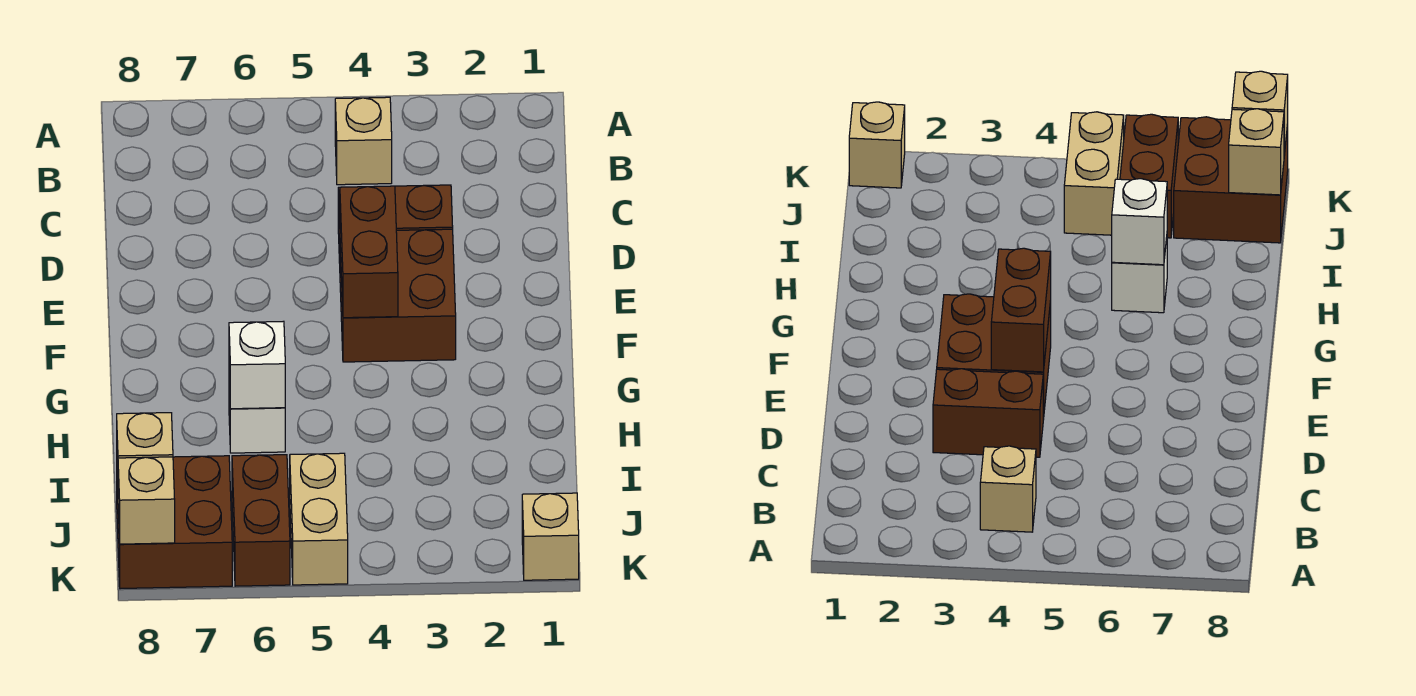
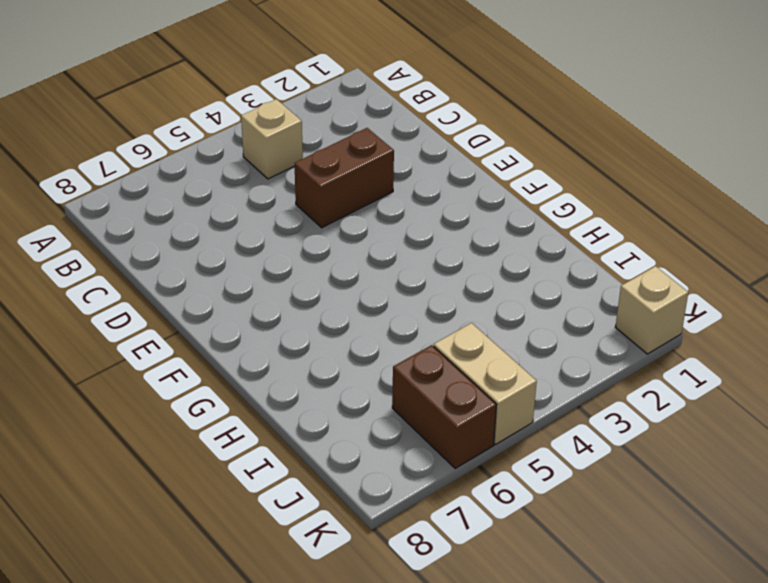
none -> brown 2x2 brick [340,229,456,362]
none -> white 1x1 brick [229,381,285,453]
none -> brown 2x2 brick [117,456,232,589]

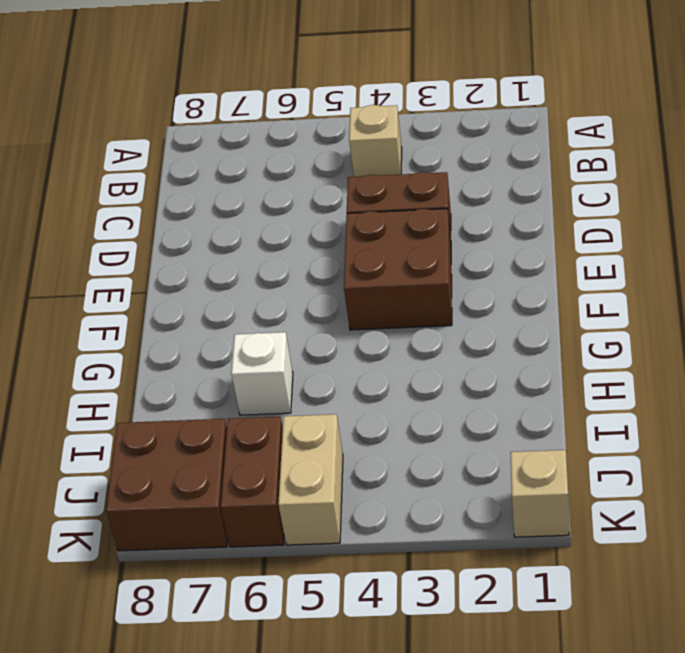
none -> brown 1x2 brick [340,186,398,318]
none -> white 1x1 brick [229,321,285,409]
none -> tan 1x1 brick [117,413,173,485]

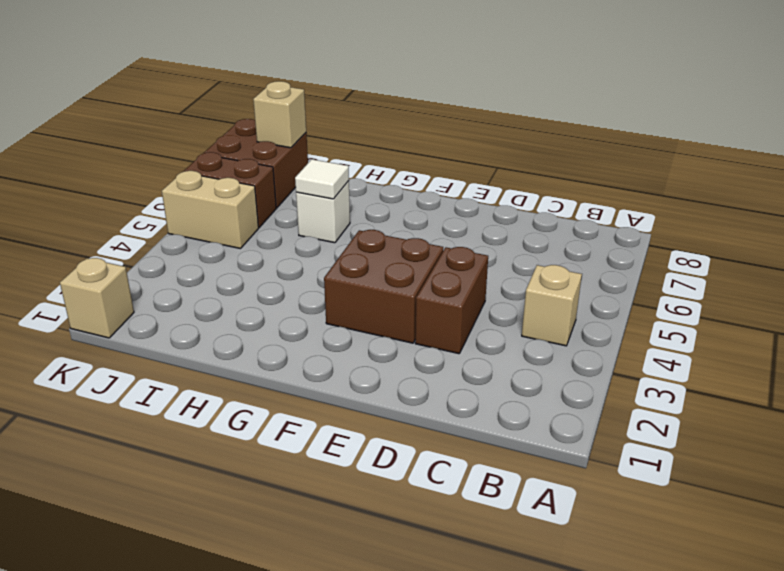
white 1x1 tile [295,159,349,199] -> white 1x1 brick [229,321,285,409]
none -> brown 1x2 brick [340,186,398,318]
none -> tan 1x1 brick [118,457,175,544]

